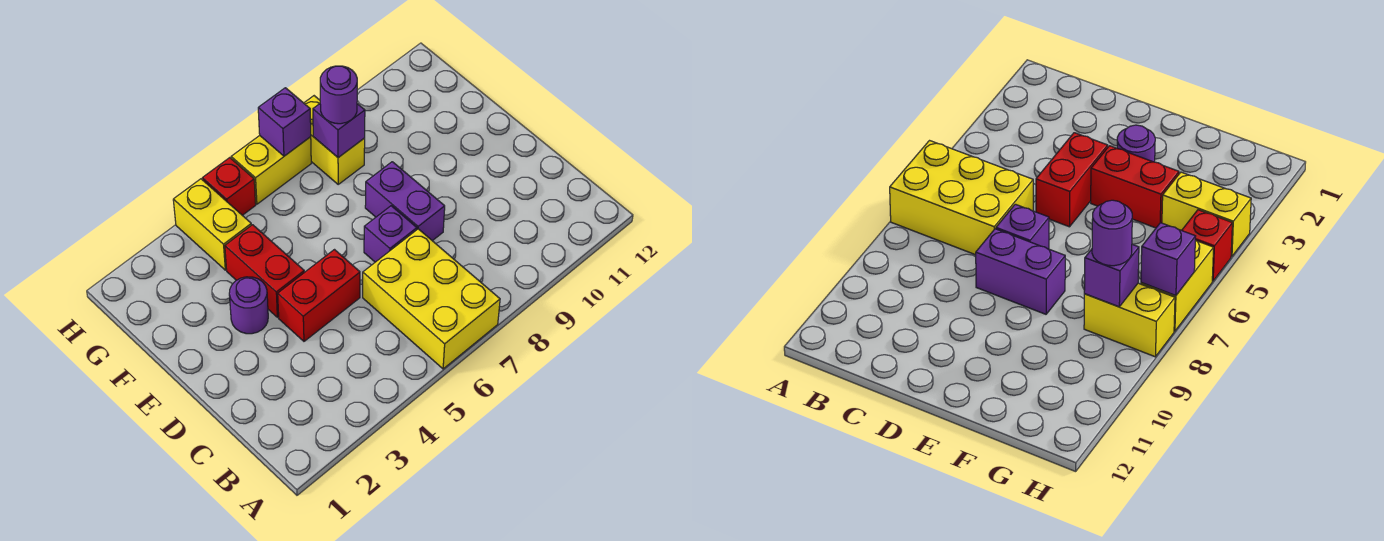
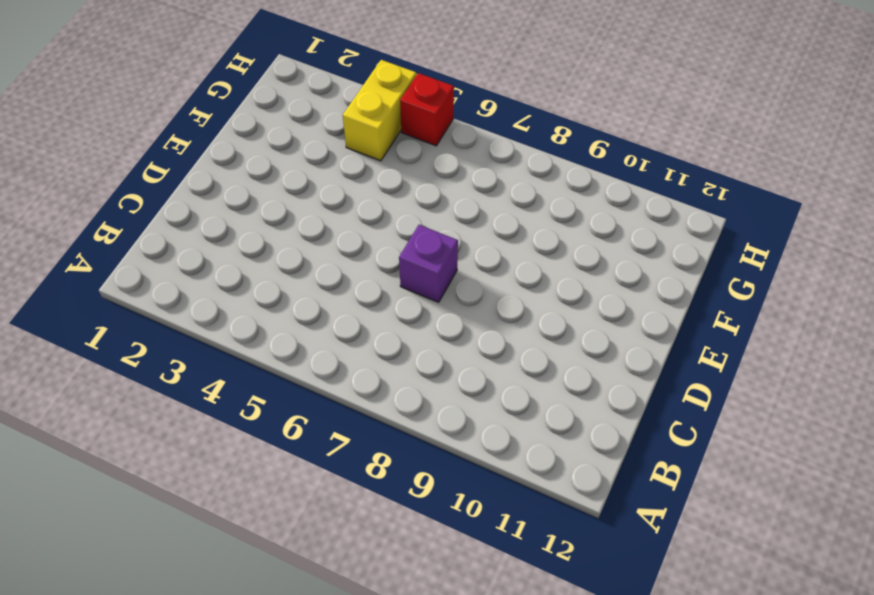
none -> yellow 2x3 brick [363,229,500,369]
none -> red 1x2 brick [278,250,360,341]
none -> purple 1x2 brick [365,162,445,241]

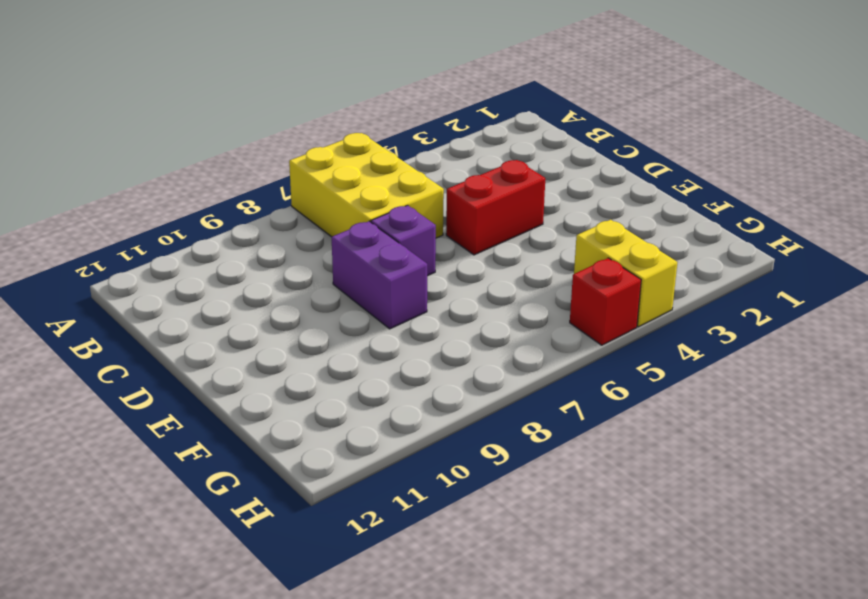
none -> purple 1x1 round brick [229,277,268,334]
none -> red 1x2 brick [225,225,304,317]
none -> yellow 1x2 brick [304,96,365,184]

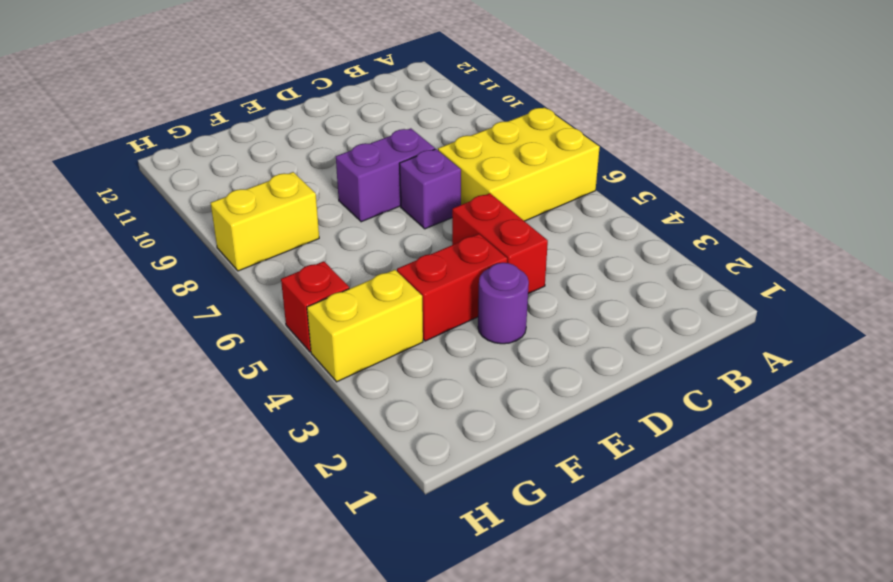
none -> yellow 1x2 brick [231,136,311,204]
none -> purple 1x1 brick [313,104,365,158]
none -> purple 1x1 brick [258,88,311,156]

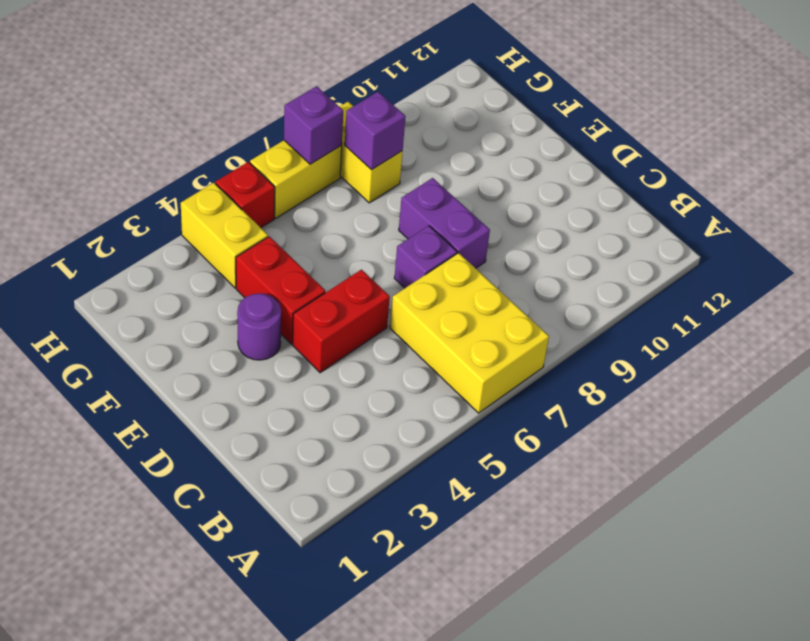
none -> purple 1x1 round brick [320,66,357,124]

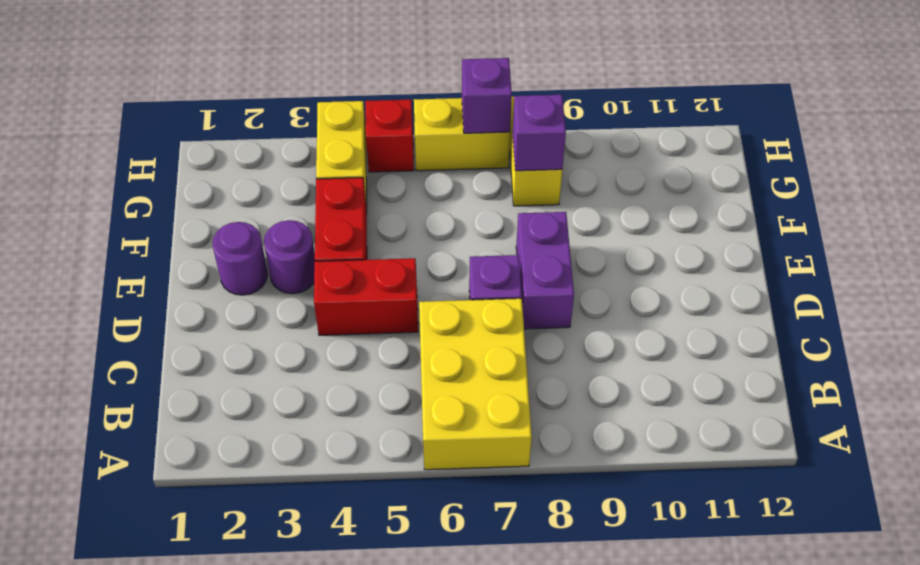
purple 1x1 round brick [212,222,268,295] -> purple 1x1 round brick moved to [320,66,357,124]

